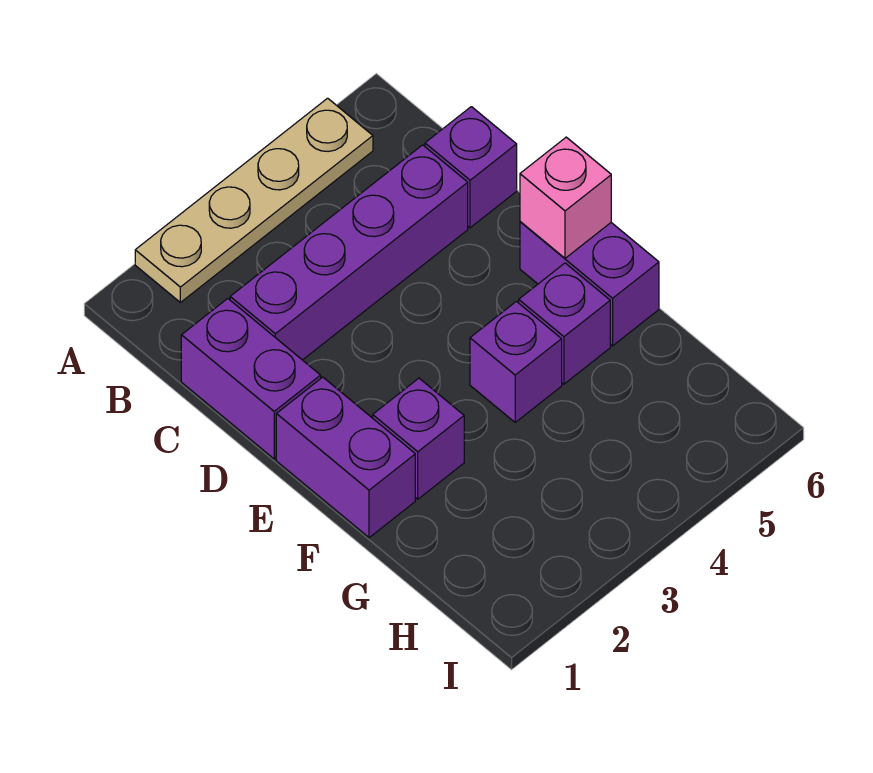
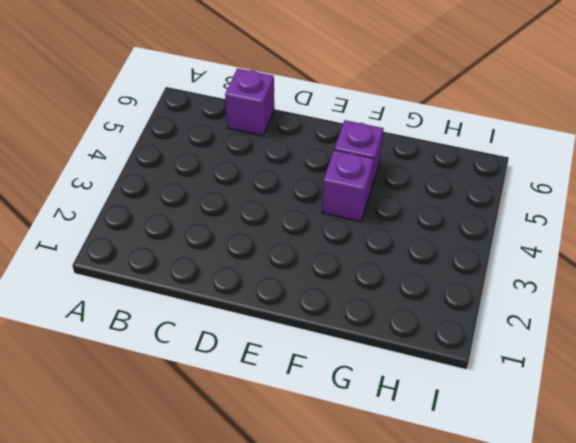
none -> tan 1x4 plate [135,98,373,302]
none -> purple 1x2 brick [181,299,321,459]

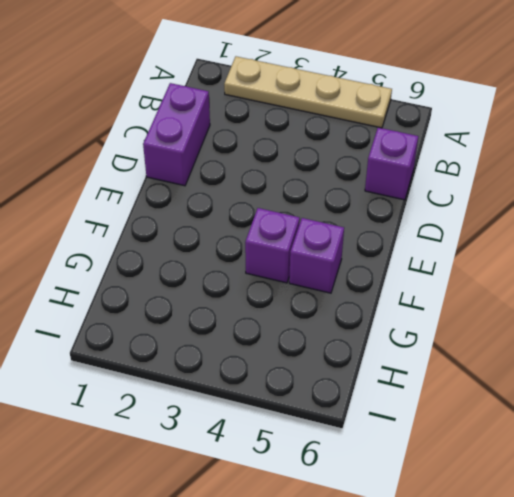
none -> purple 1x4 brick [230,145,468,360]
none -> purple 1x2 brick [276,377,415,538]

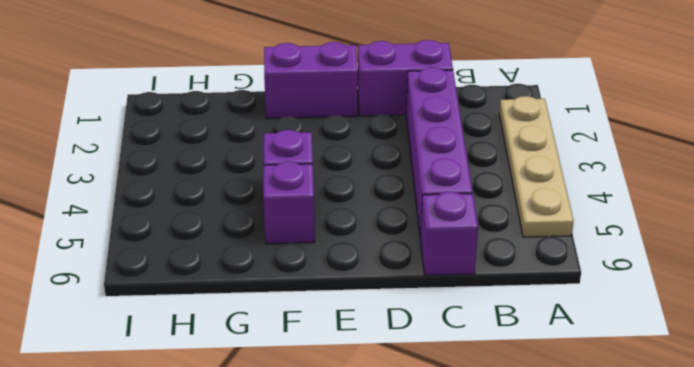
none -> purple 1x2 brick [520,222,659,346]
none -> purple 1x1 brick [373,378,464,499]

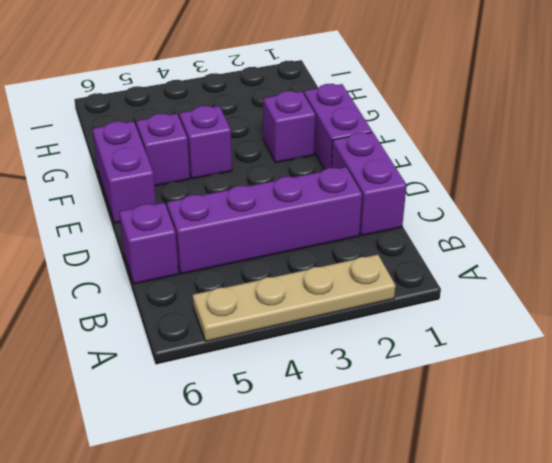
none -> pink 1x1 brick [520,137,611,258]

